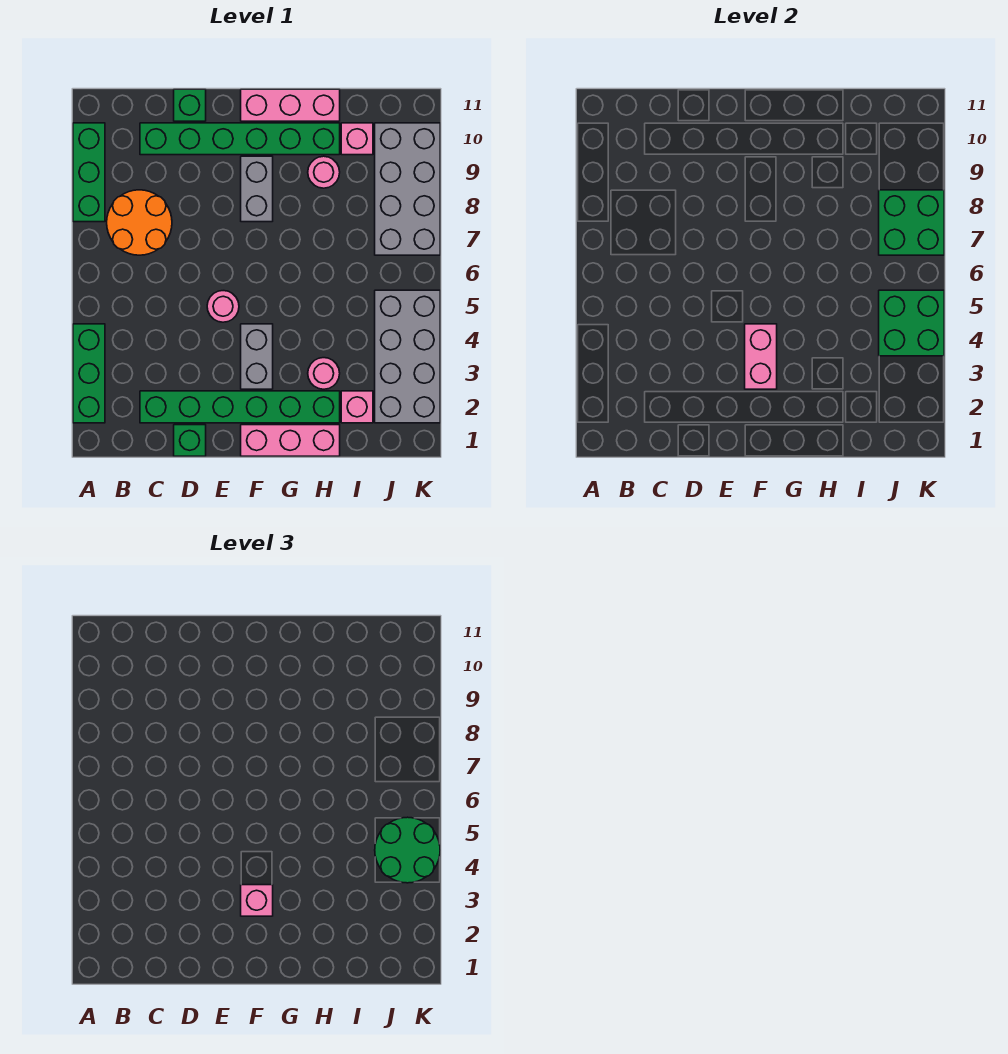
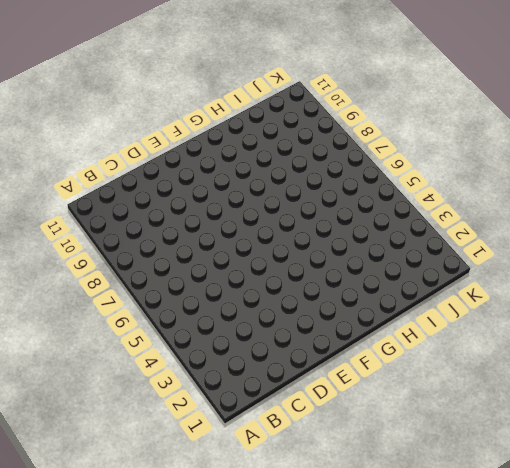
none -> green 1x3 brick [73,324,105,423]
none -> green 1x3 brick [73,123,105,222]
none -> orange 2x2 round brick [107,190,172,255]

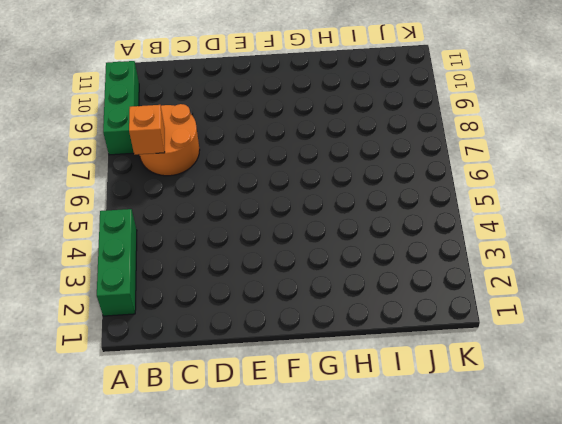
orange 1x1 brick [129,105,165,155] -> none
none -> green 1x6 brick [140,391,340,423]
none -> green 1x6 brick [140,123,340,155]
none -> green 1x1 brick [174,425,206,456]

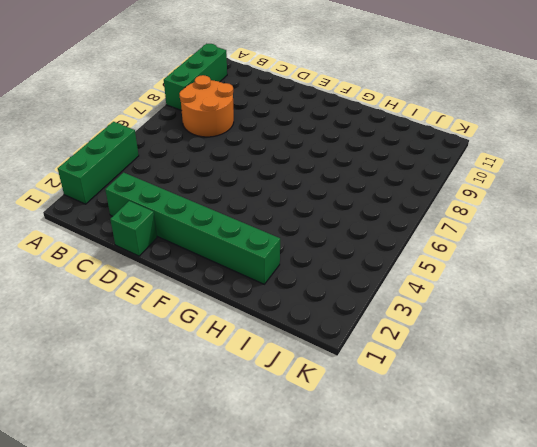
none -> green 1x6 brick [140,123,340,155]
none -> green 1x1 brick [174,89,206,121]
none -> pink 1x1 round brick [207,291,239,322]

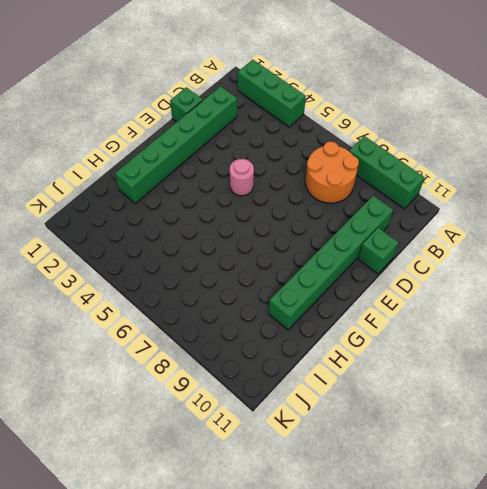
none -> pink 1x3 brick [241,425,340,456]
none -> grey 1x2 brick [241,324,273,389]
none -> grey 1x2 brick [241,156,273,222]

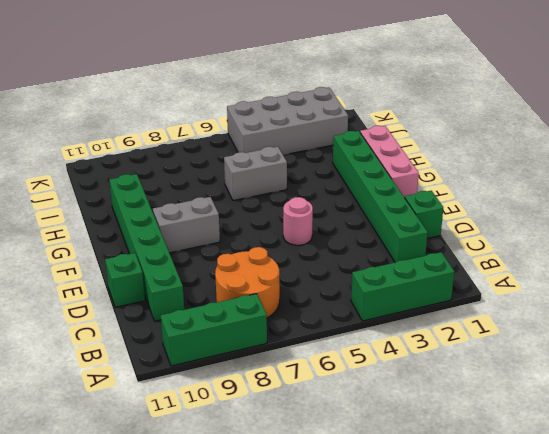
grey 1x2 brick [224,147,287,201] -> grey 1x2 brick moved to [241,324,273,389]
none -> pink 1x3 brick [241,89,340,121]
none -> pink 1x1 round brick [308,358,340,389]
none -> pink 1x1 round brick [308,156,340,188]

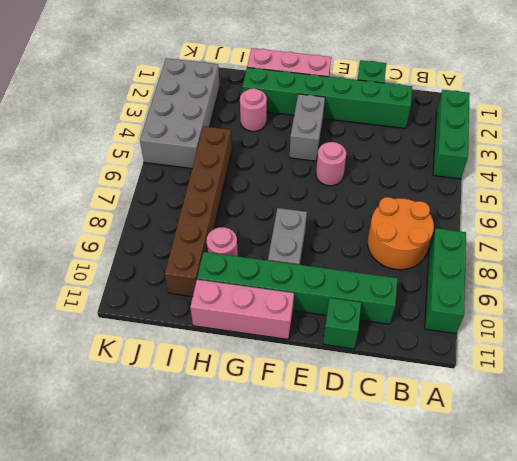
brown 1x6 brick [165,126,232,297] -> pink 1x1 brick [341,123,373,155]
none -> pink 1x1 brick [341,391,373,423]
none -> grey 2x4 brick [375,123,440,255]
none -> pink 1x2 brick [745,324,777,389]

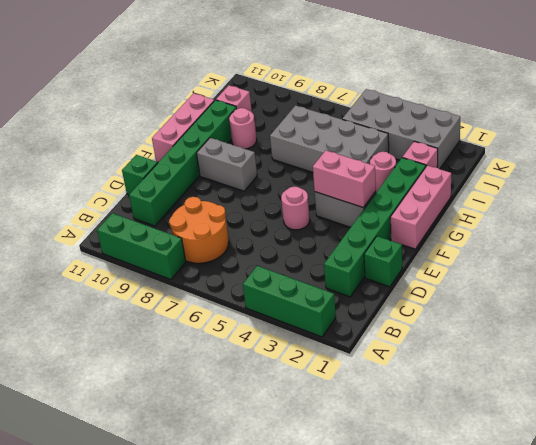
grey 2x4 brick [270,106,389,172] -> grey 2x4 brick moved to [375,123,440,255]
none -> green 2x2 brick [879,290,944,356]
none -> green 2x2 brick [879,190,944,255]
none -> pink 1x1 brick [241,885,273,916]

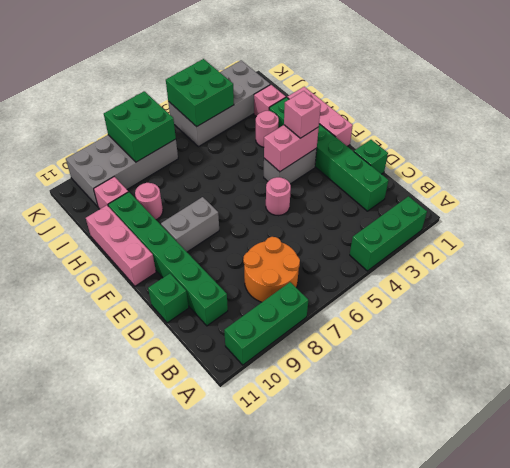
none -> green 2x2 round brick [375,817,440,883]

